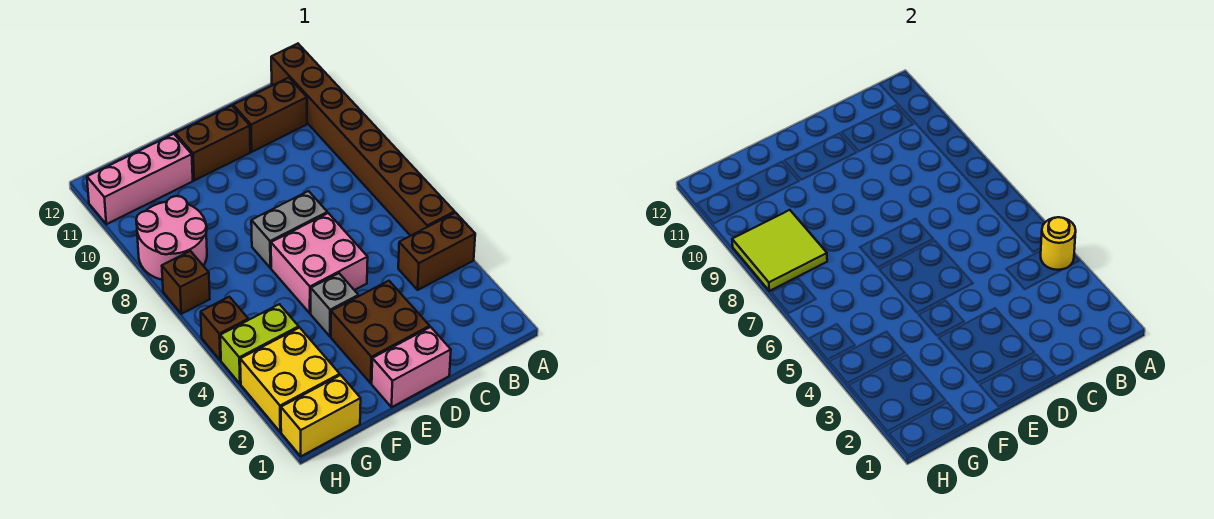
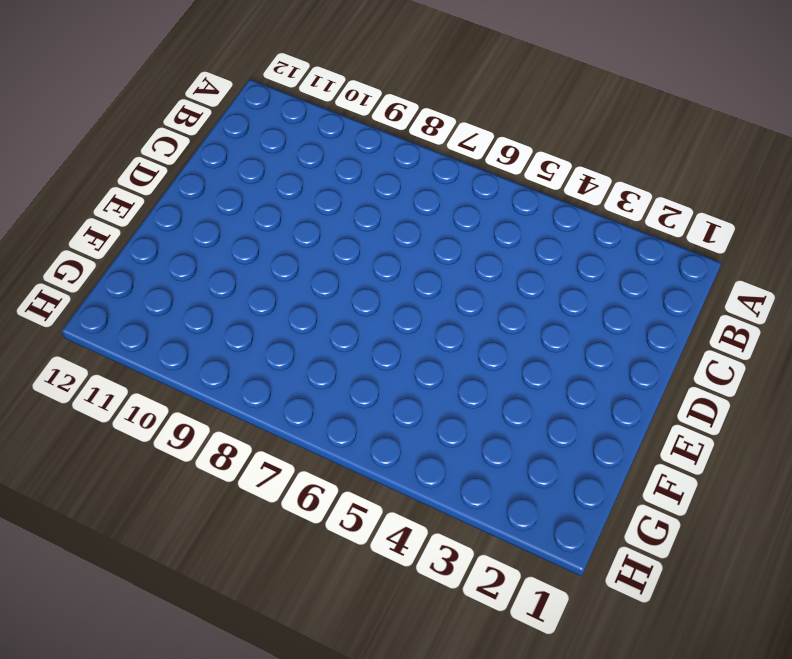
none -> brown 1x2 brick [398,213,475,290]
none -> brown 1x8 brick [271,44,455,236]
none -> brown 1x2 brick [233,78,307,152]

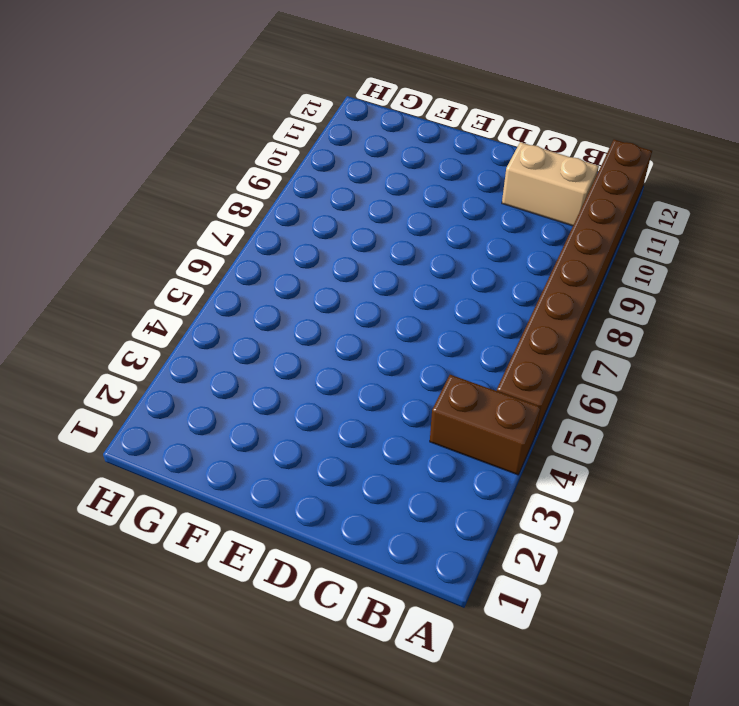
tan 1x2 brick [502,142,599,226] -> brown 1x2 brick [233,78,307,152]
none -> pink 1x2 brick [372,327,451,407]
none -> brown 2x2 brick [331,281,430,383]
none -> pink 2x2 brick [271,213,368,313]

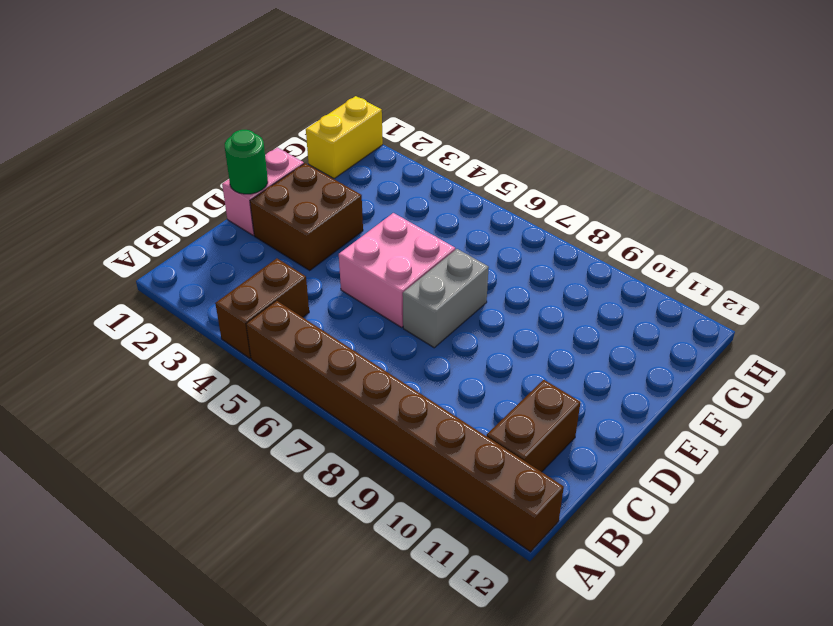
green 1x1 round brick [225,130,268,194] -> none
none -> brown 1x2 brick [175,106,250,180]
none -> grey 1x1 brick [311,273,358,336]
none -> pink 1x3 brick [87,134,193,224]

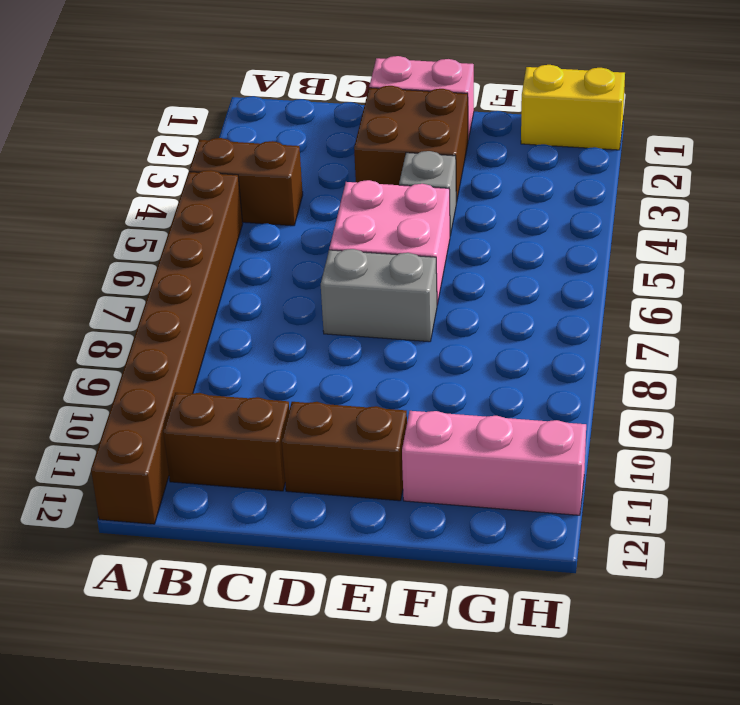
none -> yellow 2x2 brick [240,328,340,432]
none -> lime 1x2 brick [220,304,299,384]
none -> pink 2x2 round brick [136,196,207,280]

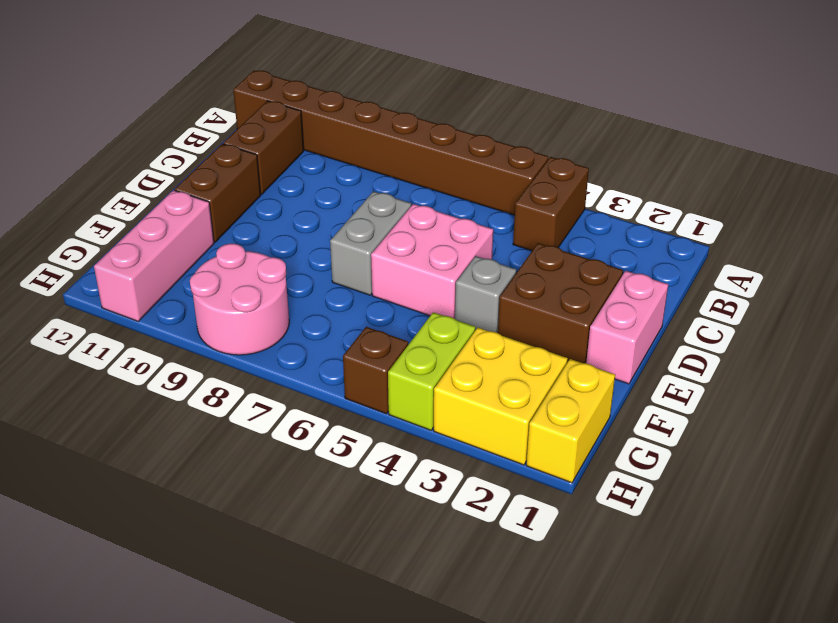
none -> brown 1x1 brick [162,251,210,314]
none -> yellow 1x1 round brick [1041,217,1076,270]
none -> lime 2x2 tile [732,210,827,291]

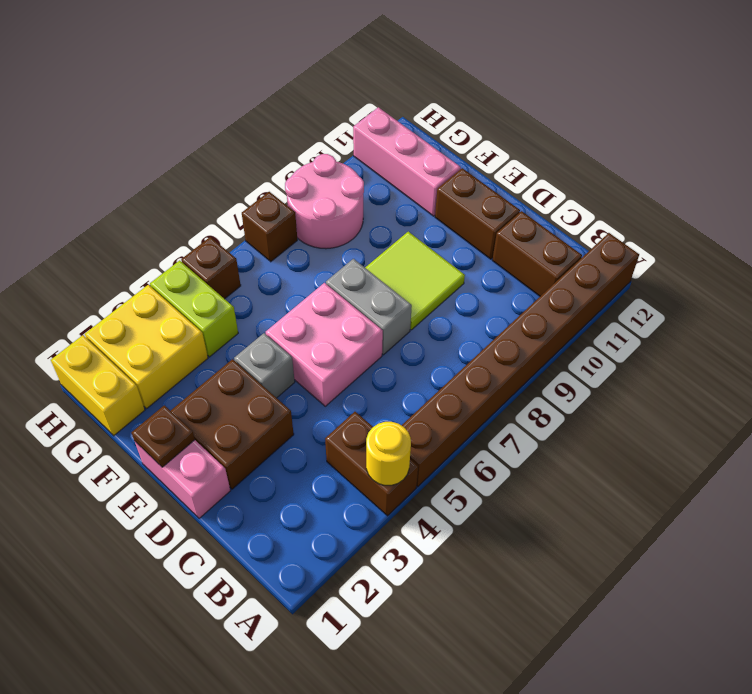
lime 2x2 tile [365,232,465,330] -> lime 2x2 tile moved to [732,210,827,291]
brown 1x1 plate [131,405,195,467] -> none

